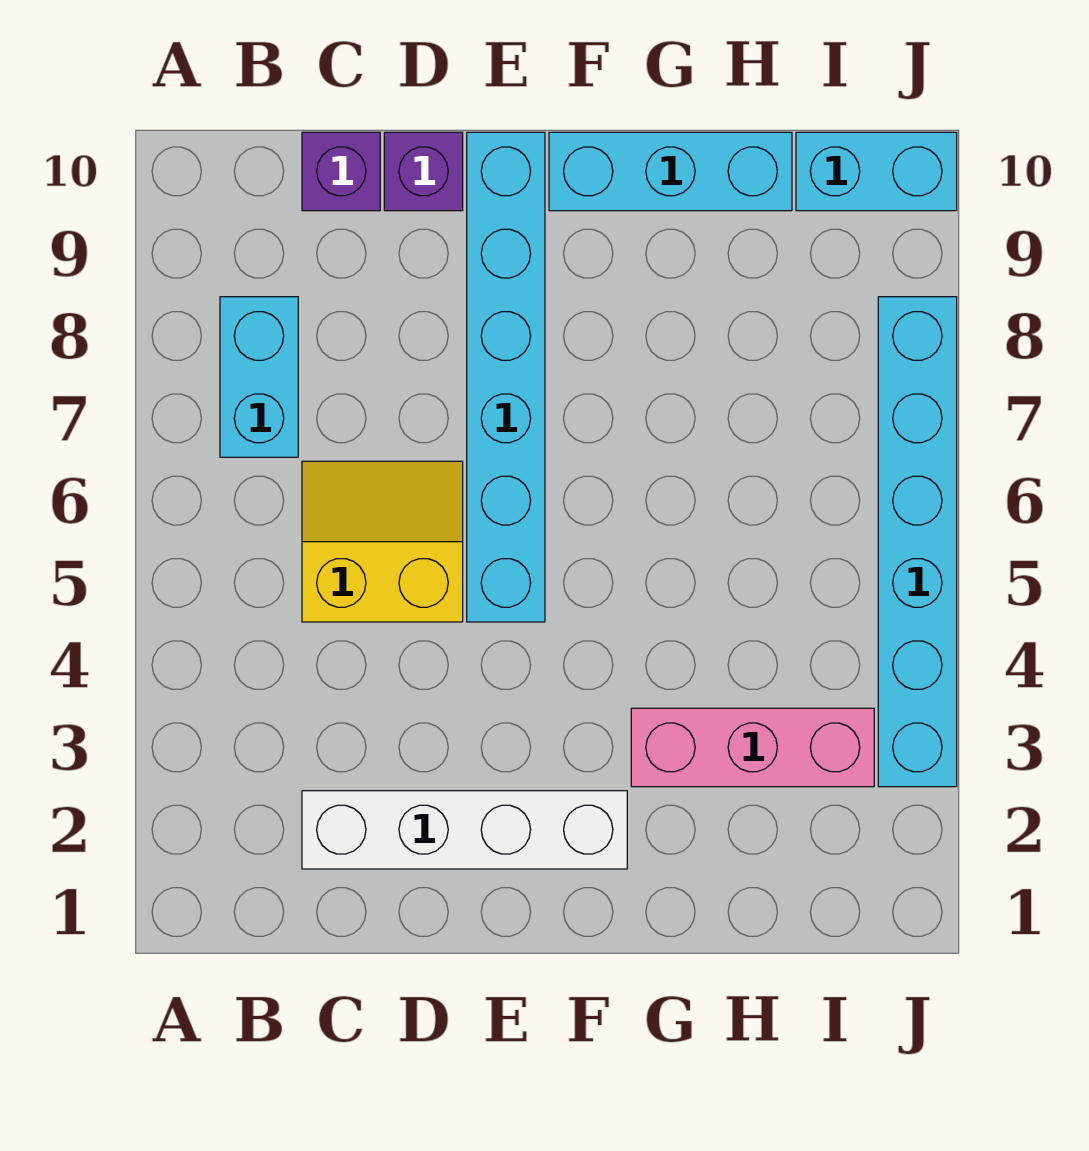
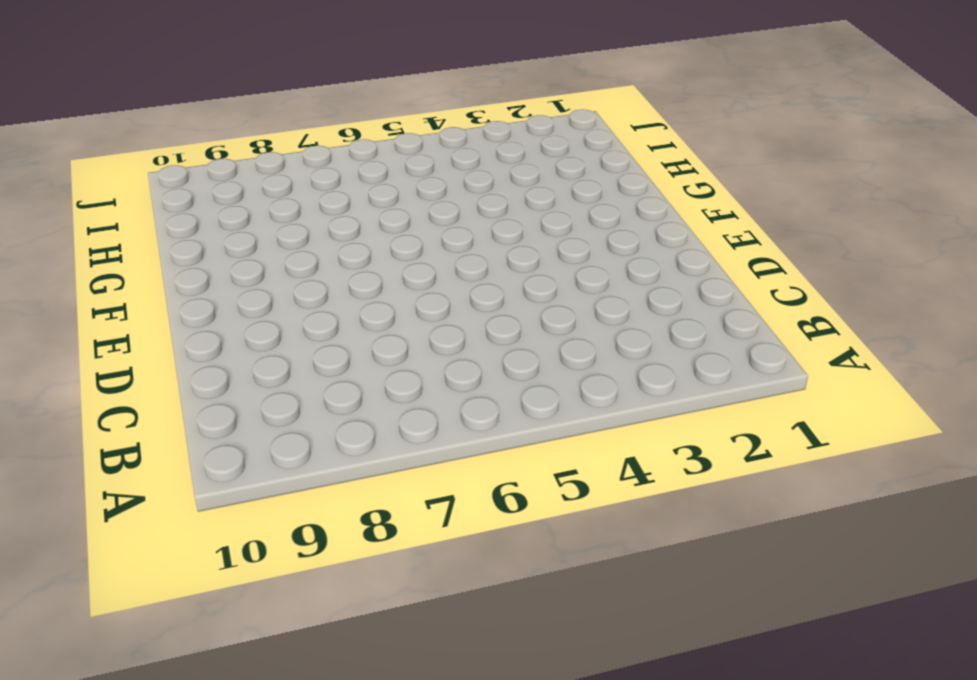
none -> cyan 1x2 brick [220,297,298,457]
none -> white 1x4 brick [302,791,627,869]

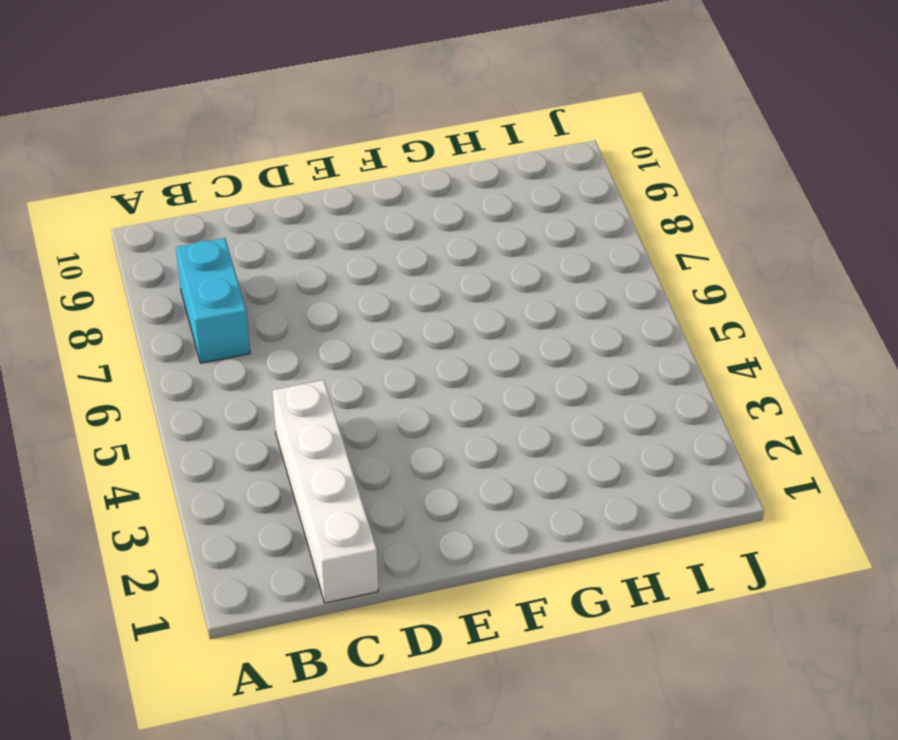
white 1x4 brick [272,380,378,603] -> white 1x4 brick turned to [302,791,627,869]
none -> yellow 2x2 slope [302,461,463,622]
none -> purple 1x1 brick [302,132,380,211]

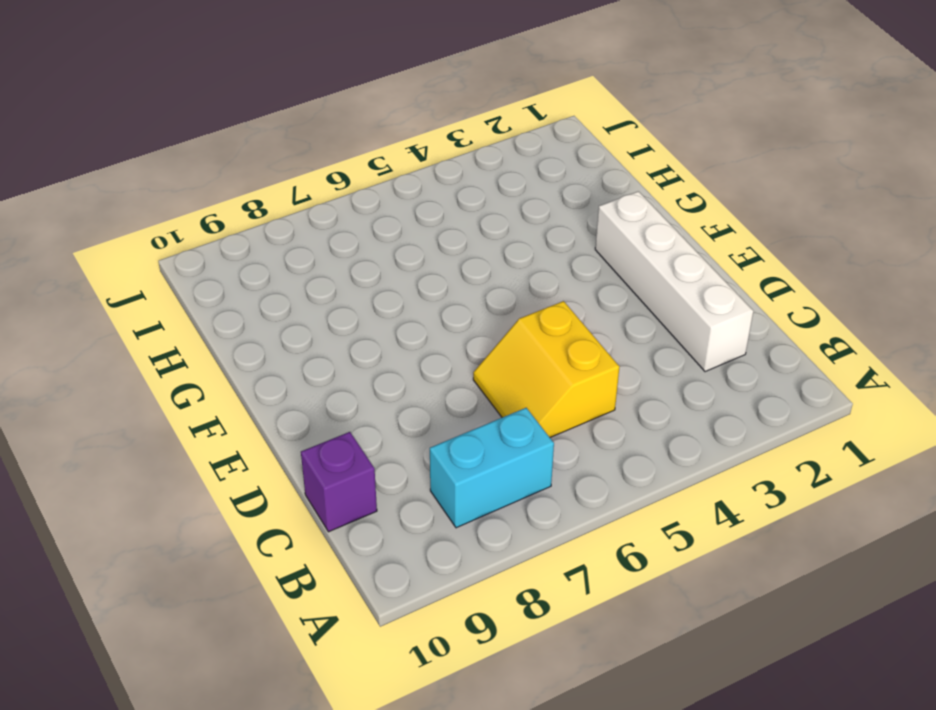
none -> purple 1x1 brick [384,132,463,211]
none -> cyan 1x6 brick [467,132,545,622]

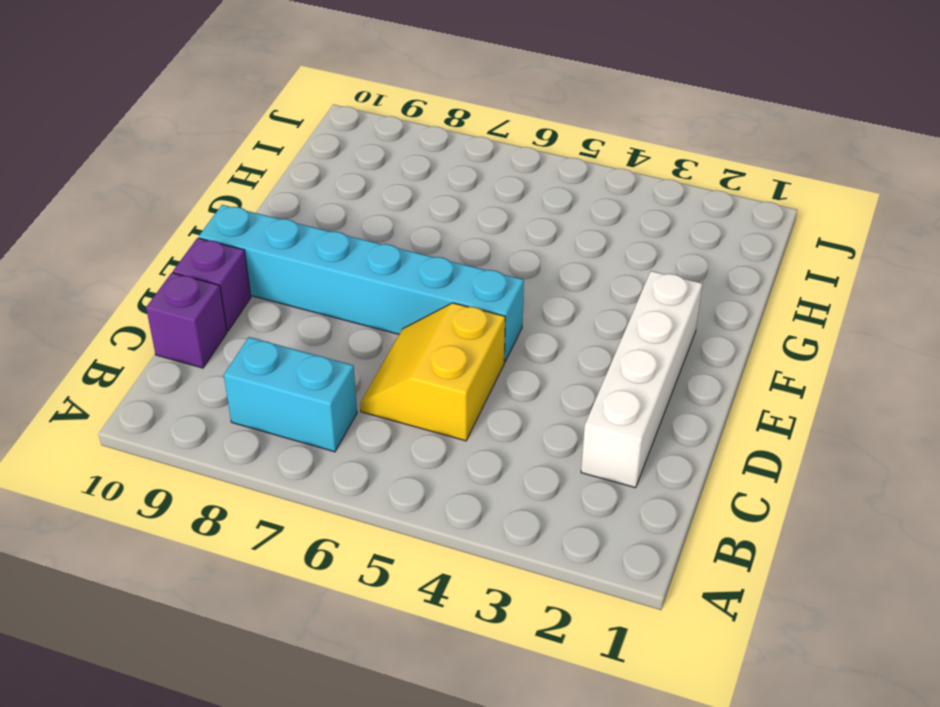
none -> cyan 1x3 brick [549,132,792,211]
none -> pink 1x3 brick [631,708,874,787]

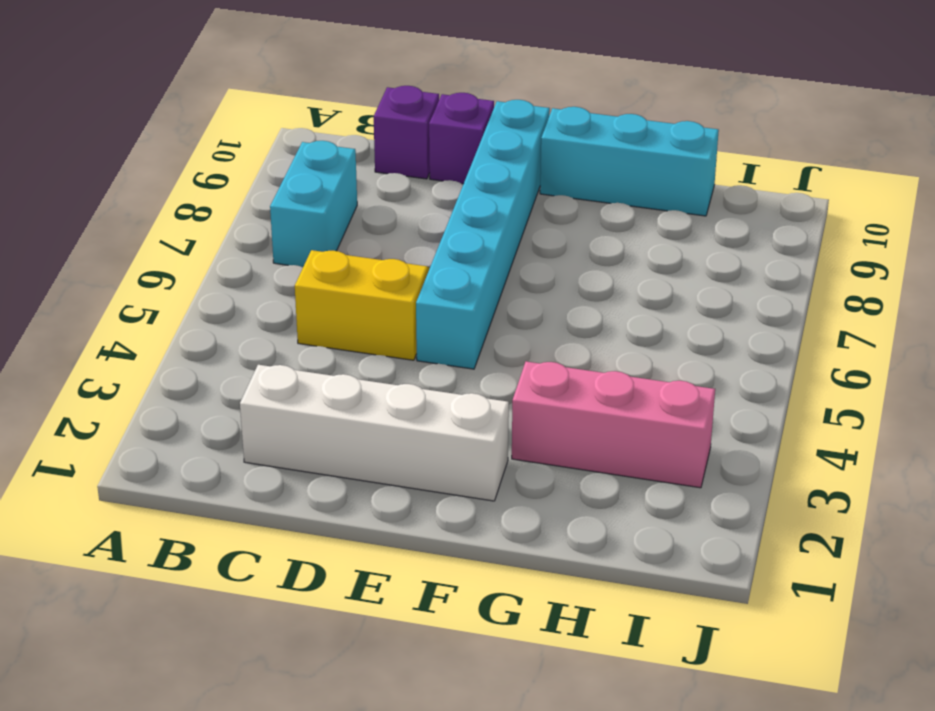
none -> cyan 1x2 brick [796,132,957,211]
none -> cyan 1x6 brick [878,297,957,787]

